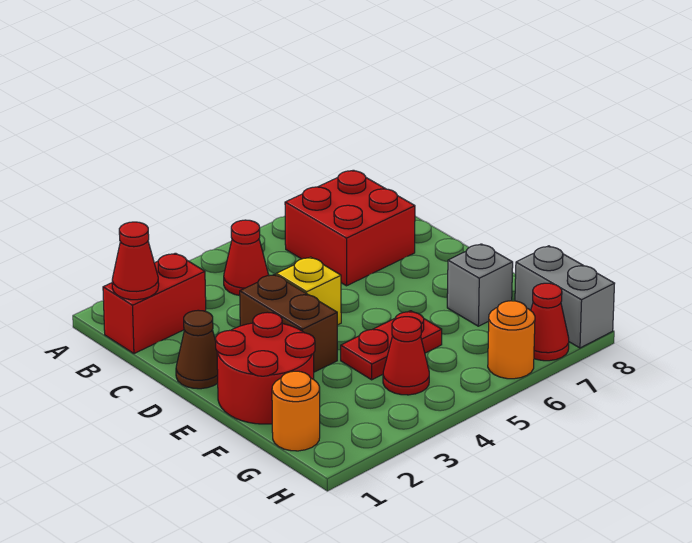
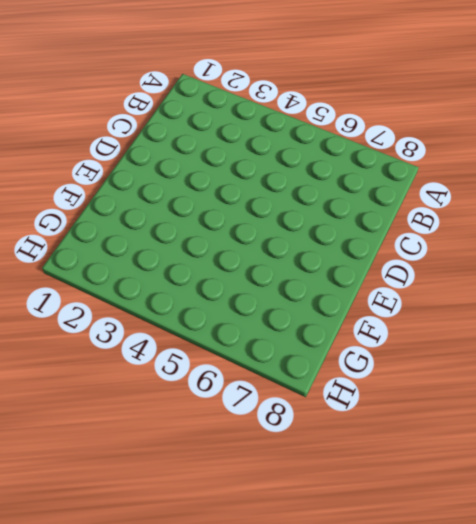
none -> red 1x2 brick [103,253,206,354]
none -> red 1x1 cone [224,220,269,296]
none -> red 2x2 brick [285,170,415,286]

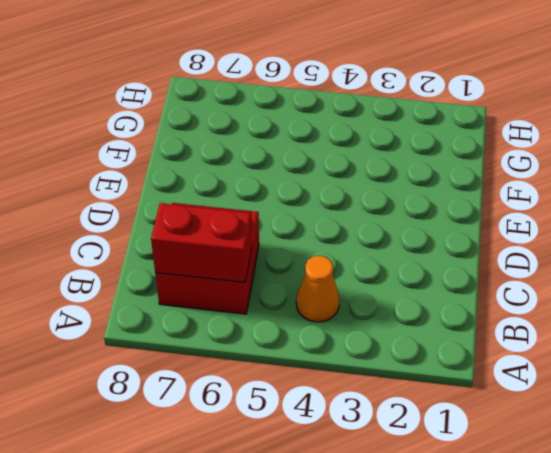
orange 1x1 cone [296,256,339,322] -> red 1x1 cone [224,220,269,296]
red 1x2 brick [151,203,252,282] -> red 1x2 brick moved to [103,253,206,354]
none -> brown 1x1 cone [176,310,218,389]
none -> brown 1x2 brick [240,274,337,372]
none -> yellow 1x1 brick [276,257,341,325]

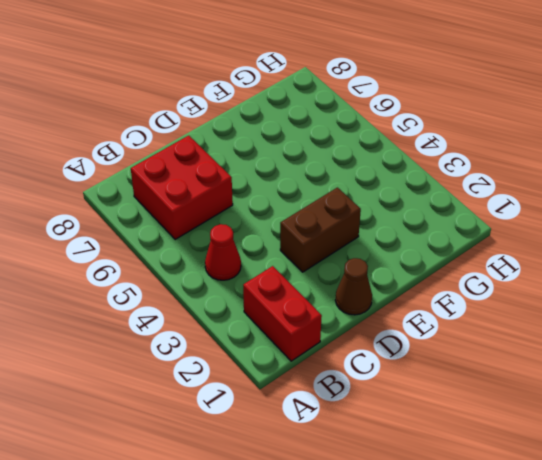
none -> yellow 1x1 brick [276,257,341,325]
none -> red 2x2 round brick [216,312,315,424]
none -> red 1x2 plate [341,311,442,380]

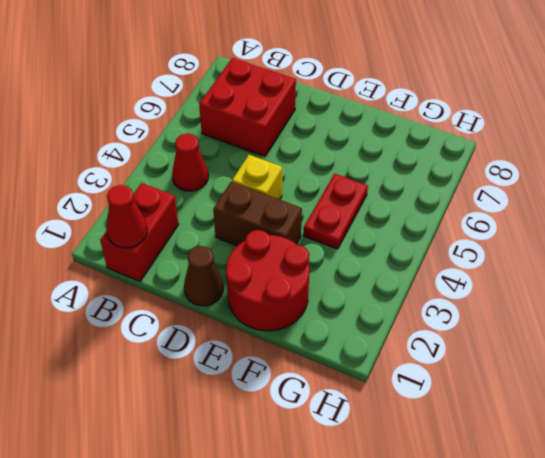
none -> grey 1x1 brick [447,244,513,326]
none -> orange 1x1 round brick [272,371,320,451]
none -> red 1x1 cone [383,317,429,395]

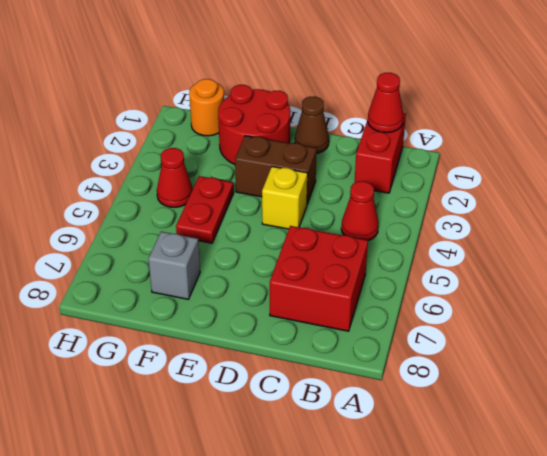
none -> grey 1x2 brick [515,246,615,348]
none -> orange 1x1 round brick [488,301,535,379]
none -> red 1x1 cone [531,283,569,361]

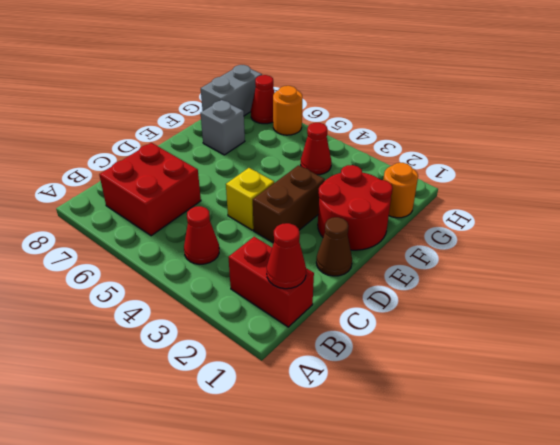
none -> red 1x2 plate [341,311,442,380]

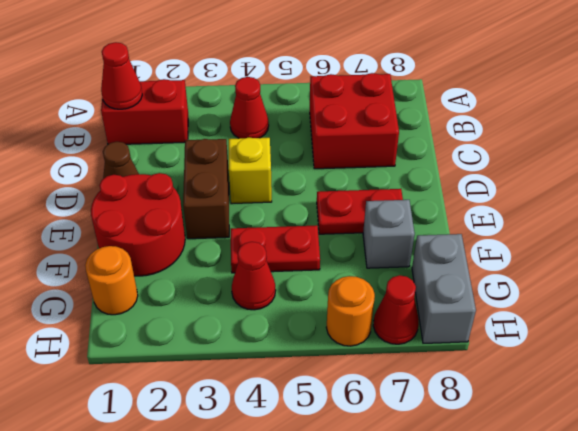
red 1x2 plate [317,189,403,234] -> none

